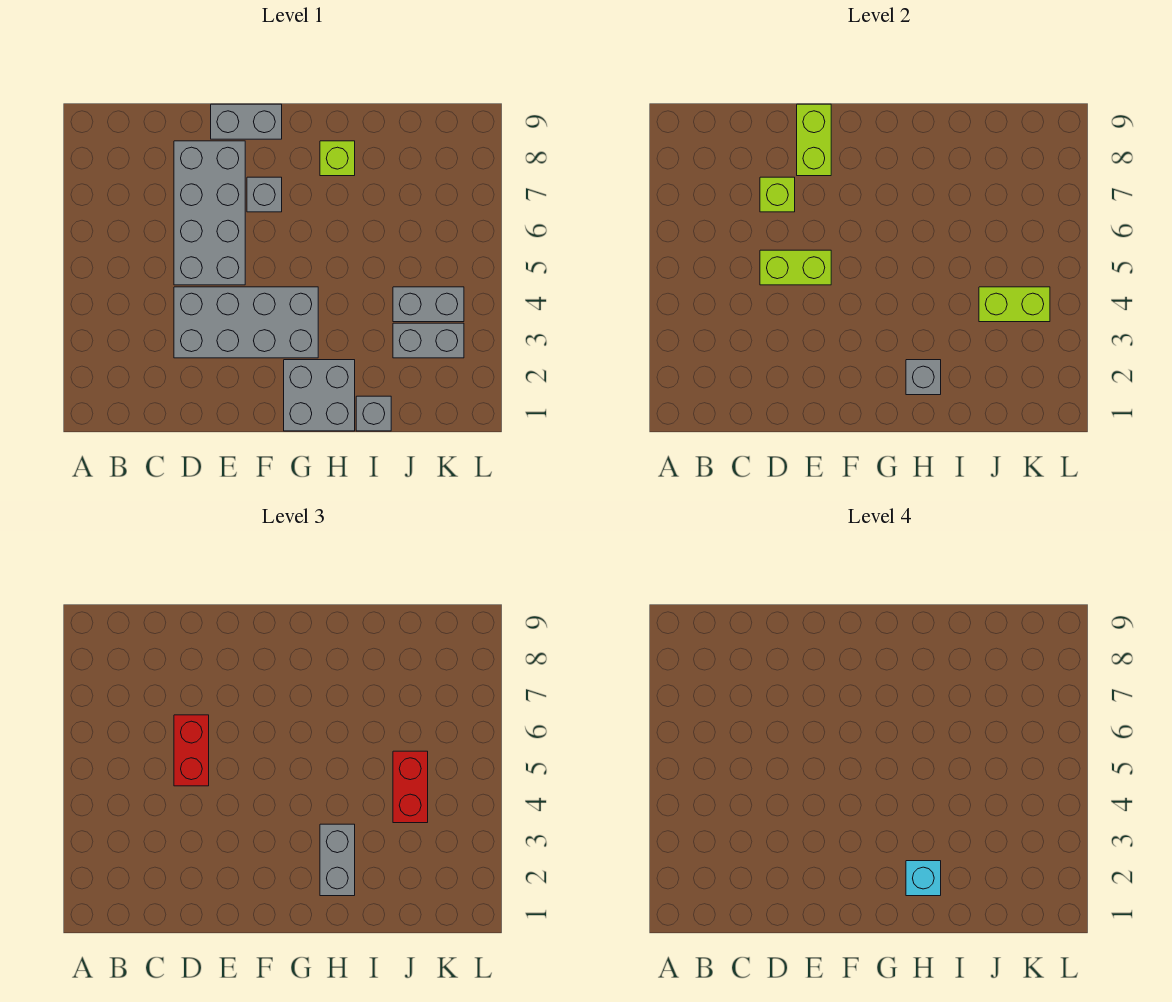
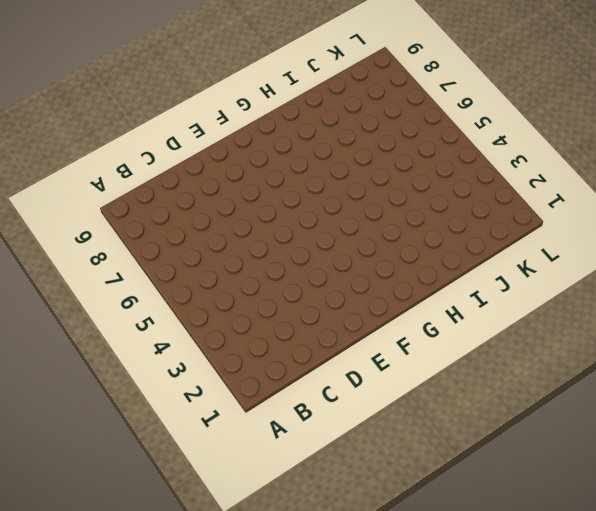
none -> grey 2x4 brick [174,287,318,358]
none -> grey 2x4 brick [174,141,245,285]
none -> grey 1x2 brick [211,104,282,139]

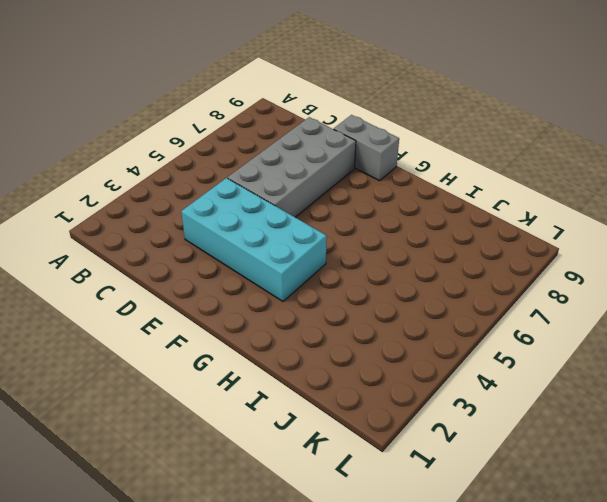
cyan 2x4 brick [181,178,327,301] -> grey 2x4 brick [174,287,318,358]
none -> grey 1x1 brick [247,177,282,212]
none -> grey 2x2 brick [284,360,355,431]
none -> lime 1x1 brick [320,141,355,176]

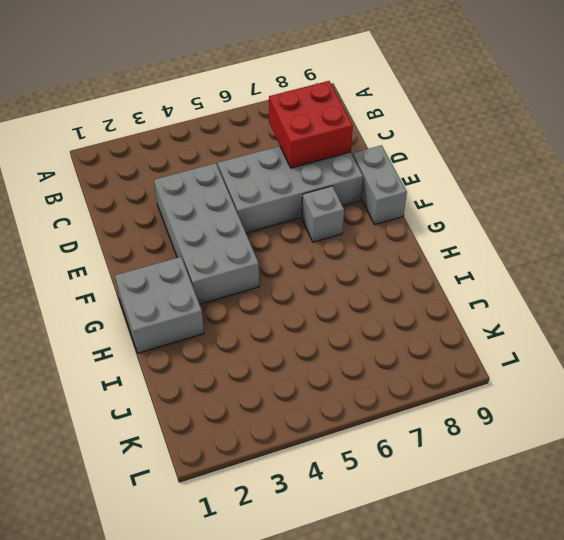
red 2x2 brick [269,81,353,168] -> lime 1x1 brick [760,177,795,212]
none -> lime 1x1 brick [320,141,355,176]
none -> grey 1x1 brick [356,396,391,431]
none -> grey 1x2 brick [393,323,464,358]

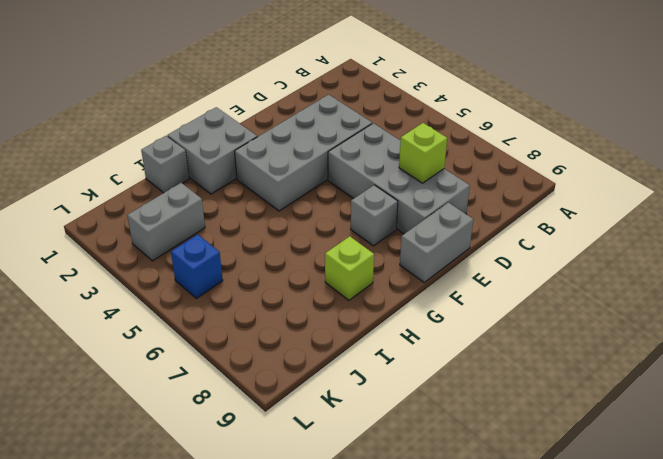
blue 1x1 brick [171,234,223,298] -> none
none -> grey 1x2 brick [393,287,464,322]
none -> lime 1x2 brick [760,250,831,285]
none -> lime 1x2 brick [797,104,831,176]

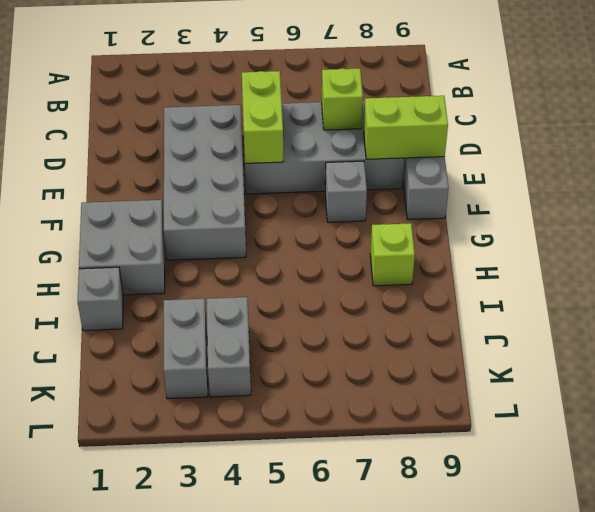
none -> grey 1x1 brick [906,360,941,395]
none -> lime 1x2 brick [979,287,1050,322]
none -> red 1x2 brick [174,715,209,786]

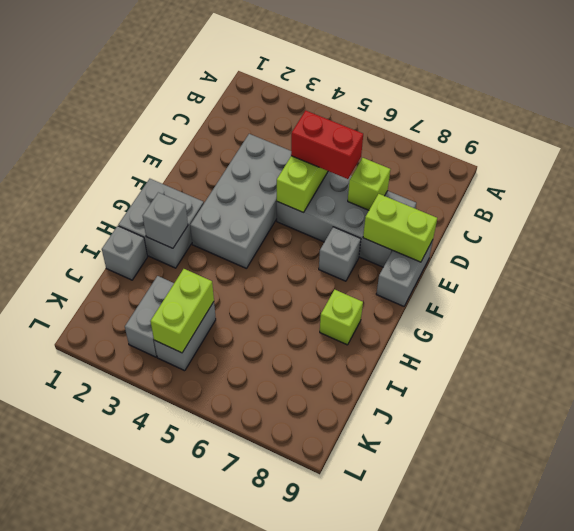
none -> grey 1x2 brick [320,824,355,896]
none -> red 1x2 brick [393,751,428,823]
none -> cyan 1x1 brick [906,861,941,896]

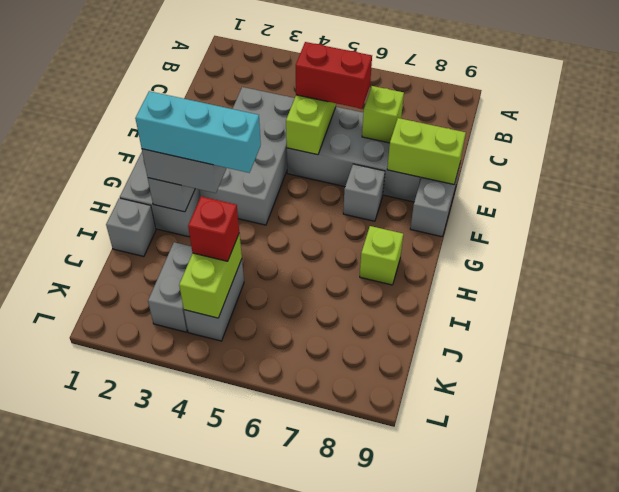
cyan 1x3 brick [135,91,261,173] -> cyan 1x1 brick [906,861,941,896]
red 1x1 brick [188,197,239,261] -> red 1x2 brick [393,751,428,823]

